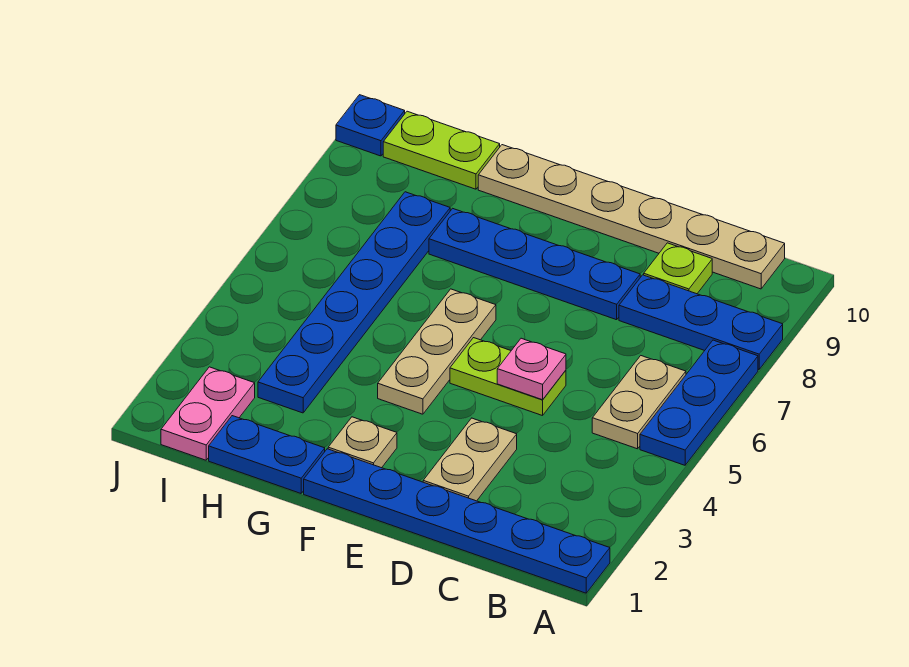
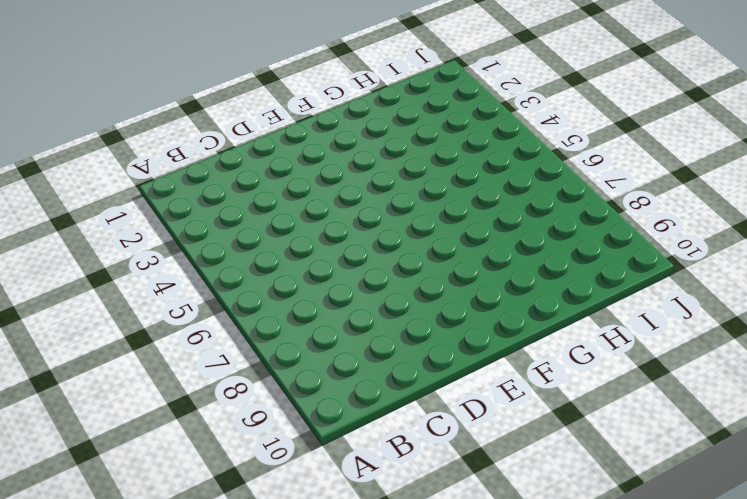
none -> blue 1x6 plate [304,449,610,593]
none -> blue 1x3 plate [640,340,758,465]
none -> blue 1x3 plate [619,275,783,369]

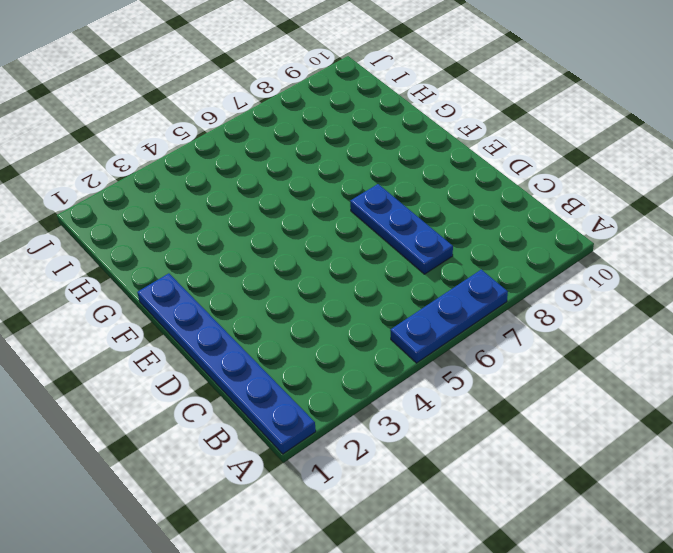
blue 1x3 plate [350,184,453,274] -> blue 1x3 plate moved to [619,275,783,369]
none -> tan 1x2 plate [592,356,686,449]
none -> tan 1x6 plate [478,145,785,289]
none -> lime 1x1 plate [644,243,712,294]

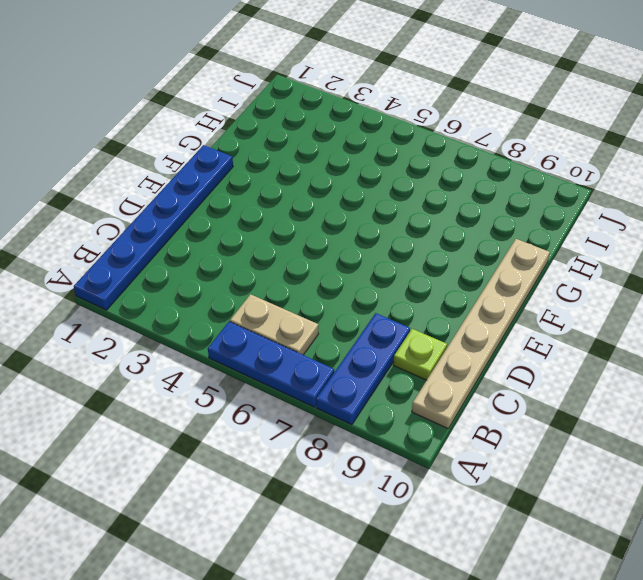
none -> tan 1x2 plate [423,418,517,501]
none -> lime 1x2 plate [450,338,566,416]
none -> blue 1x4 plate [429,208,640,320]

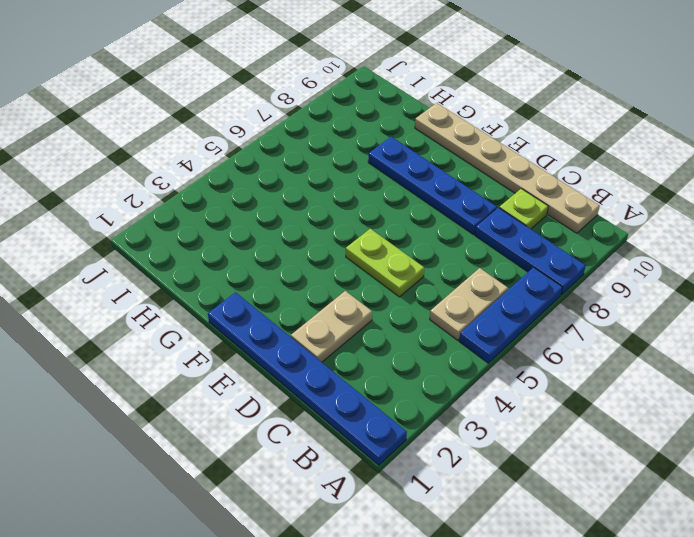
none -> tan 1x1 plate [328,417,397,468]
none -> tan 1x3 plate [378,289,496,414]
none -> blue 1x2 plate [209,416,325,493]

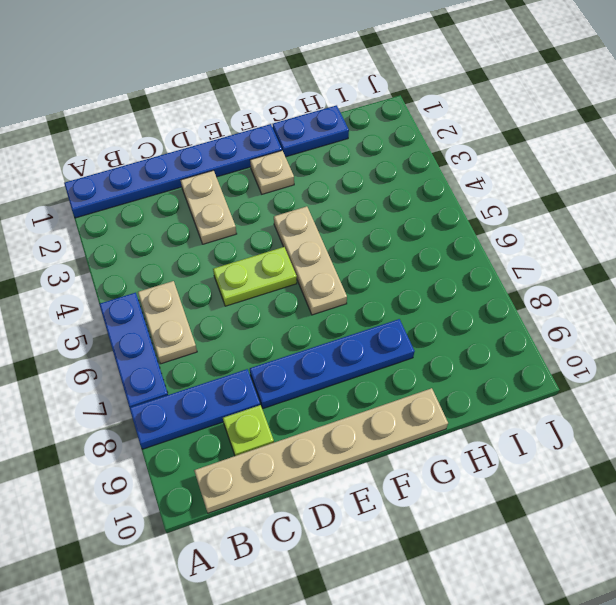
none -> blue 1x6 plate [258,192,450,413]
none -> lime 1x2 plate [383,111,500,189]
none -> pink 1x2 plate [161,367,255,460]

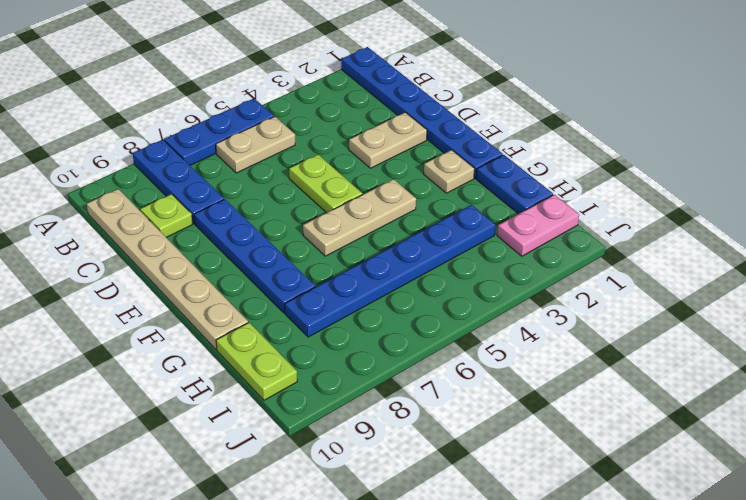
none -> blue 1x1 plate [336,95,405,156]
none -> pink 1x1 plate [497,338,566,400]

